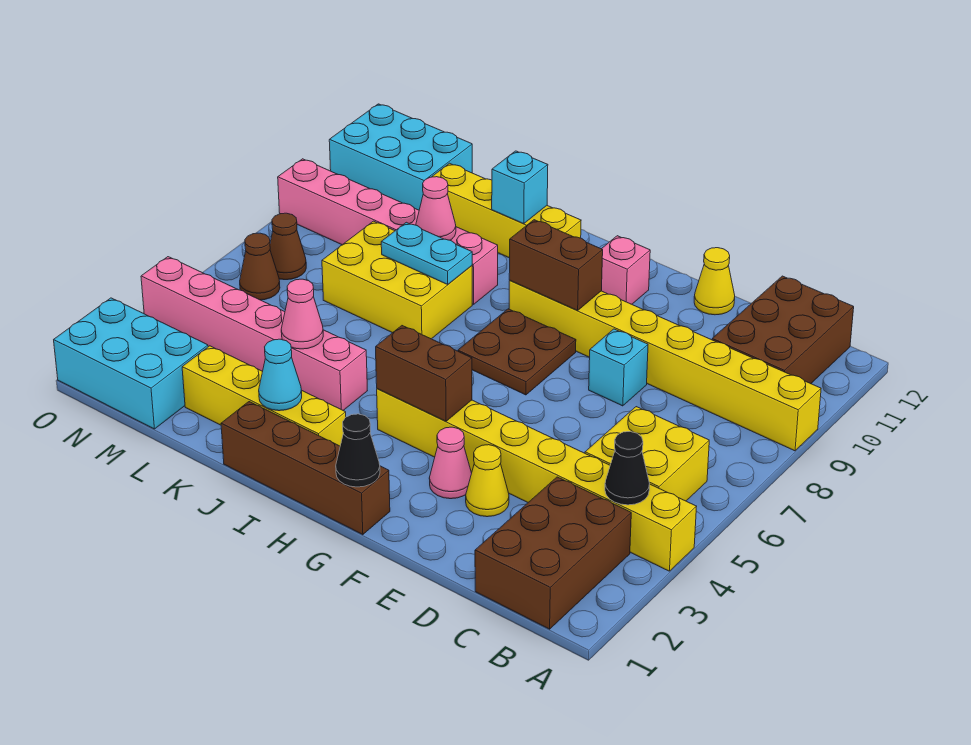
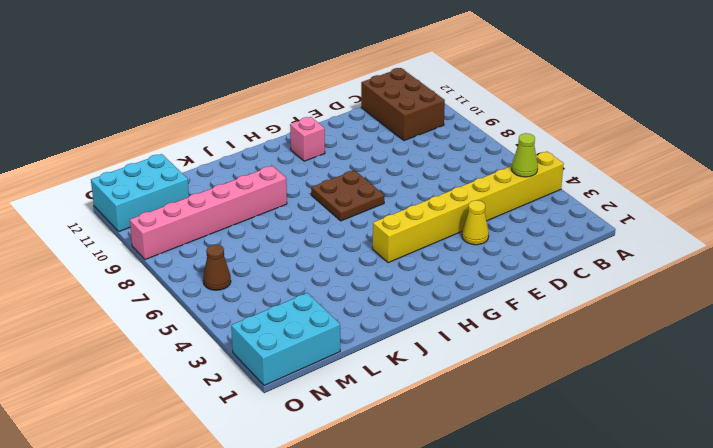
lime 1x1 cone [512,133,538,177] -> black 1x1 cone [605,432,650,505]
none -> yellow 1x8 brick [509,281,821,451]
none -> brown 2x3 brick [475,477,631,629]
none -> yellow 2x2 brick [585,407,709,501]
none -> cyan 1x1 brick [589,329,648,406]

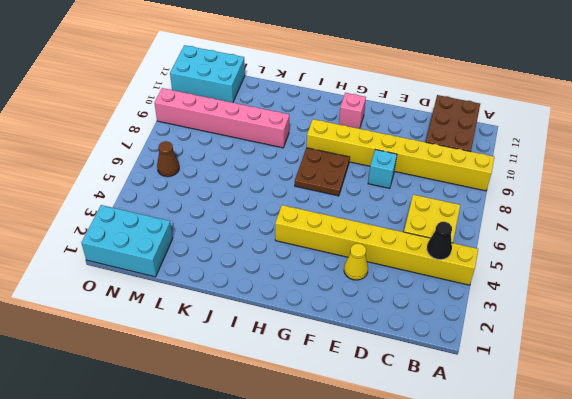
none -> brown 2x3 brick [475,477,631,629]
none -> yellow 1x1 cone [694,248,735,315]
none -> pink 1x1 cone [429,427,472,499]
none -> brown 1x4 brick [221,402,390,535]

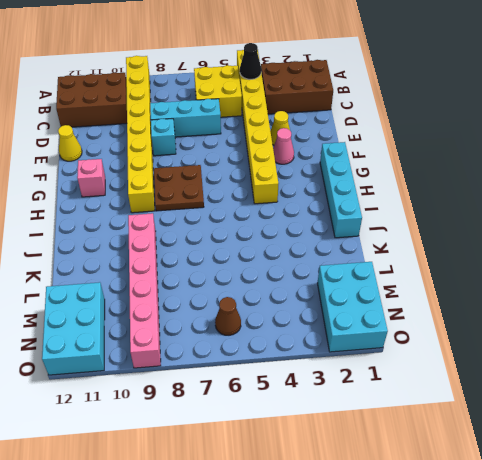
cyan 1x3 brick [150,99,221,137] -> none
cyan 1x4 brick [320,142,362,238] -> brown 1x4 brick [221,402,390,535]
none -> yellow 1x4 brick [182,346,346,446]
none -> yellow 1x4 brick [432,163,581,258]
none -> pink 1x6 brick [141,257,367,410]
none -> yellow 2x3 brick [322,221,472,339]

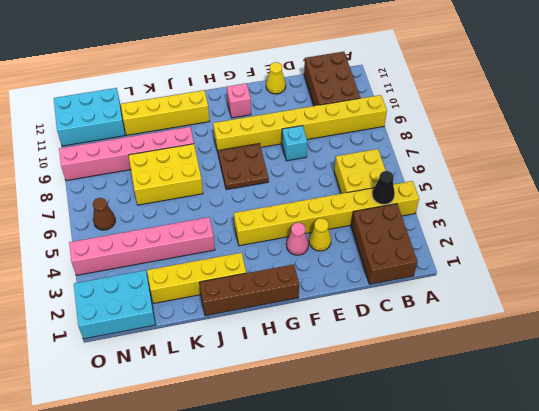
none -> brown 1x1 cone [270,213,306,280]
none -> black 1x1 cone [336,414,380,487]
none -> brown 1x2 brick [376,326,472,421]
none -> brown 1x2 brick [509,220,603,310]

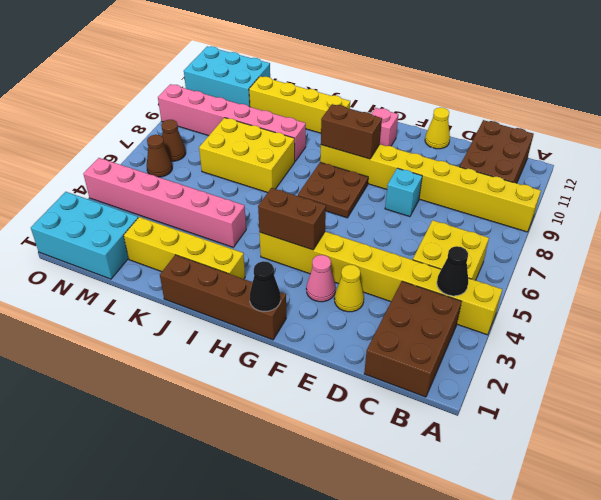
none -> cyan 1x1 cone [259,339,302,411]
none -> cyan 1x2 plate [381,222,472,284]
none -> cyan 1x1 brick [492,151,548,224]
none -> pink 1x1 cone [281,279,323,349]

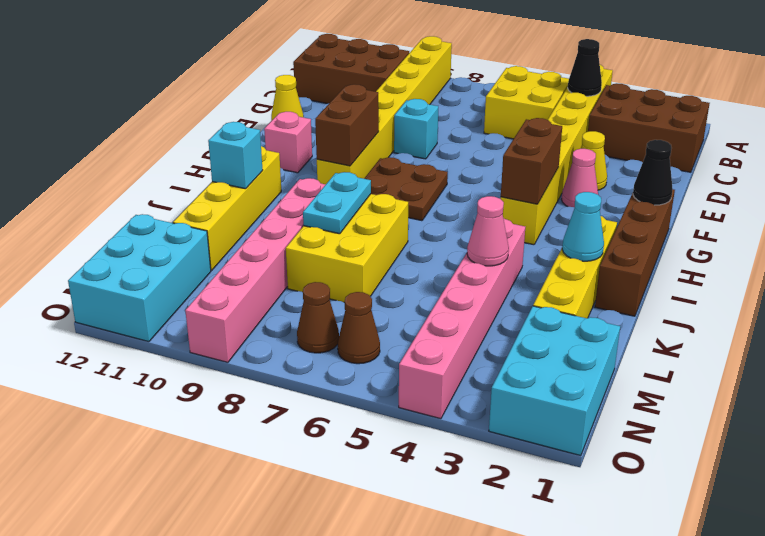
none -> pink 1x1 cone [416,177,456,240]

